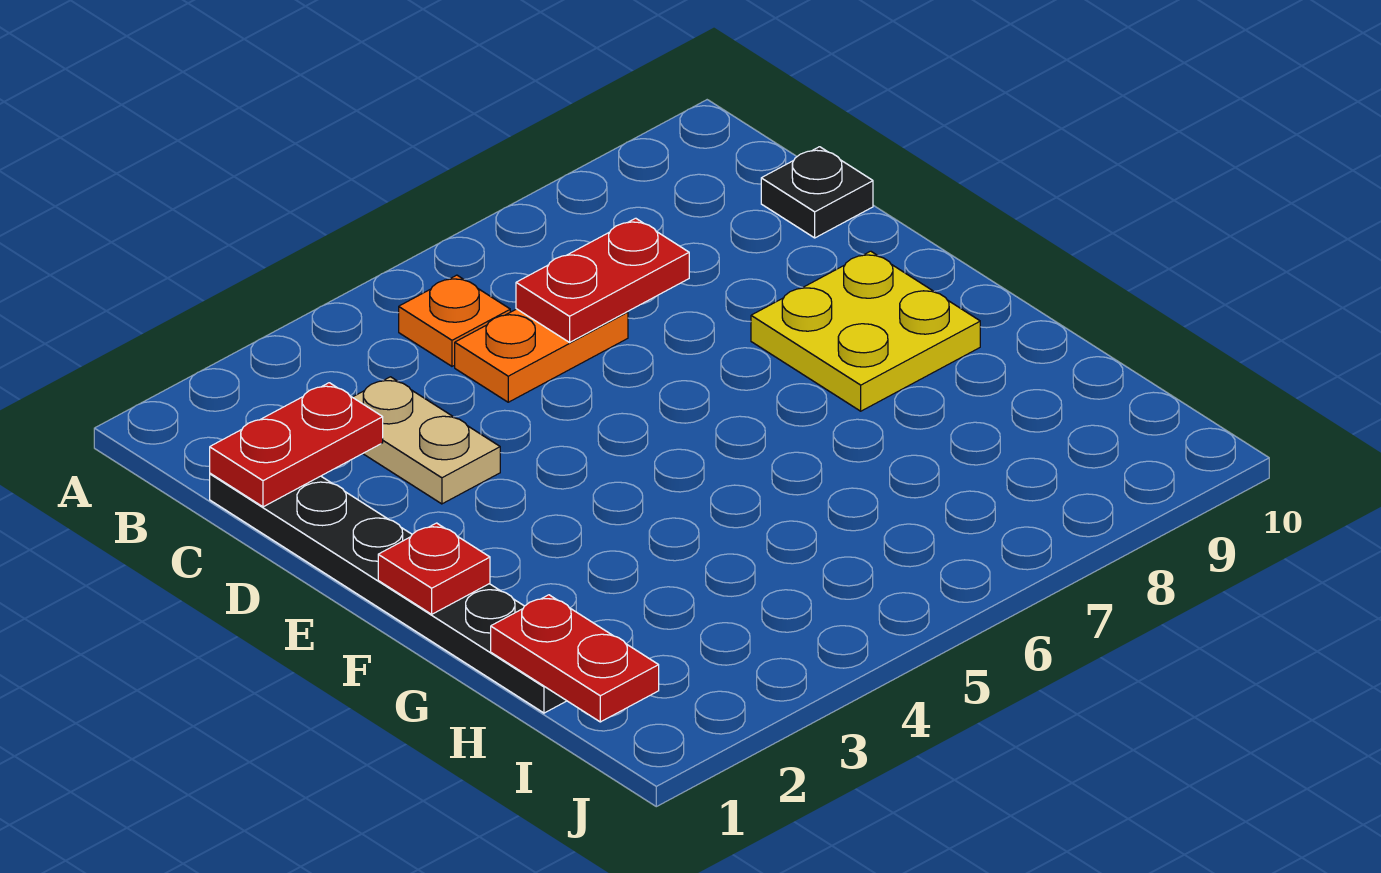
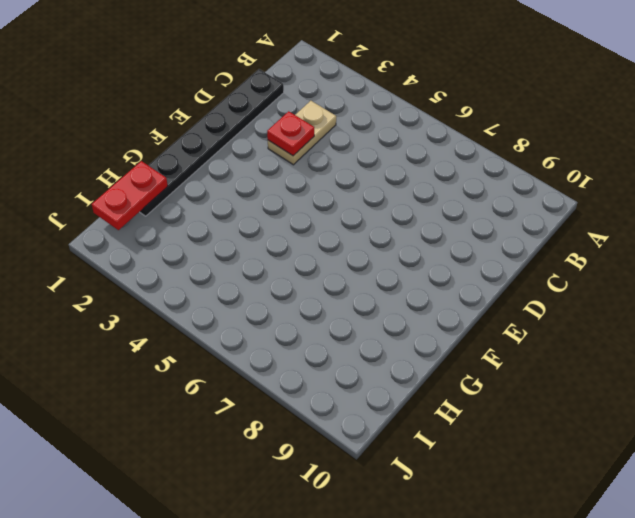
red 1x1 plate [267,111,314,156] -> red 1x1 plate moved to [378,523,490,614]
none -> orange 1x1 plate [399,275,510,366]
none -> orange 1x2 plate [455,309,628,402]

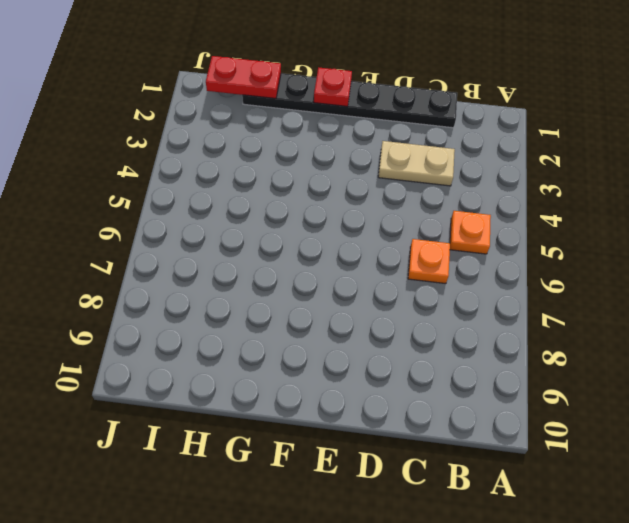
orange 1x1 plate [408,239,450,284] -> orange 1x2 plate [455,309,628,402]
none -> black 1x1 plate [761,147,873,238]
none -> yellow 2x2 plate [751,251,980,411]

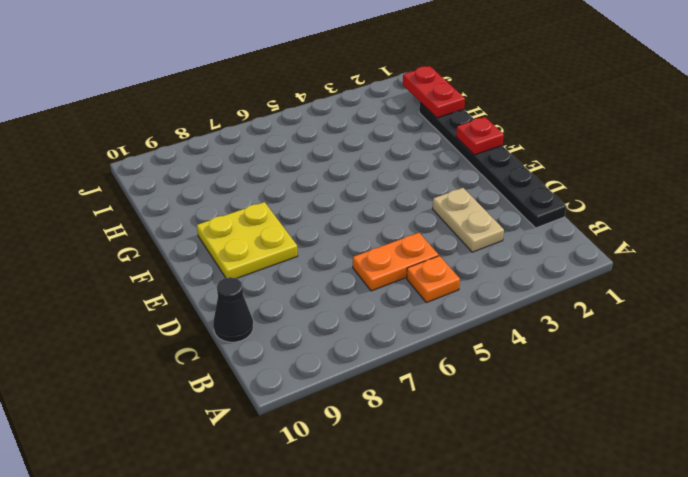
black 1x1 cone [213,277,253,342] -> black 1x1 plate [761,147,873,238]
none -> red 1x2 plate [210,383,383,507]
none -> red 1x2 plate [516,218,689,342]

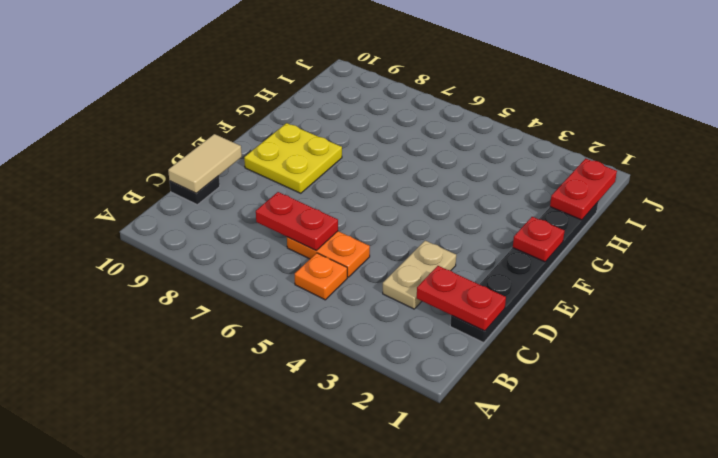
tan 1x2 tile [168,134,242,193] -> none

